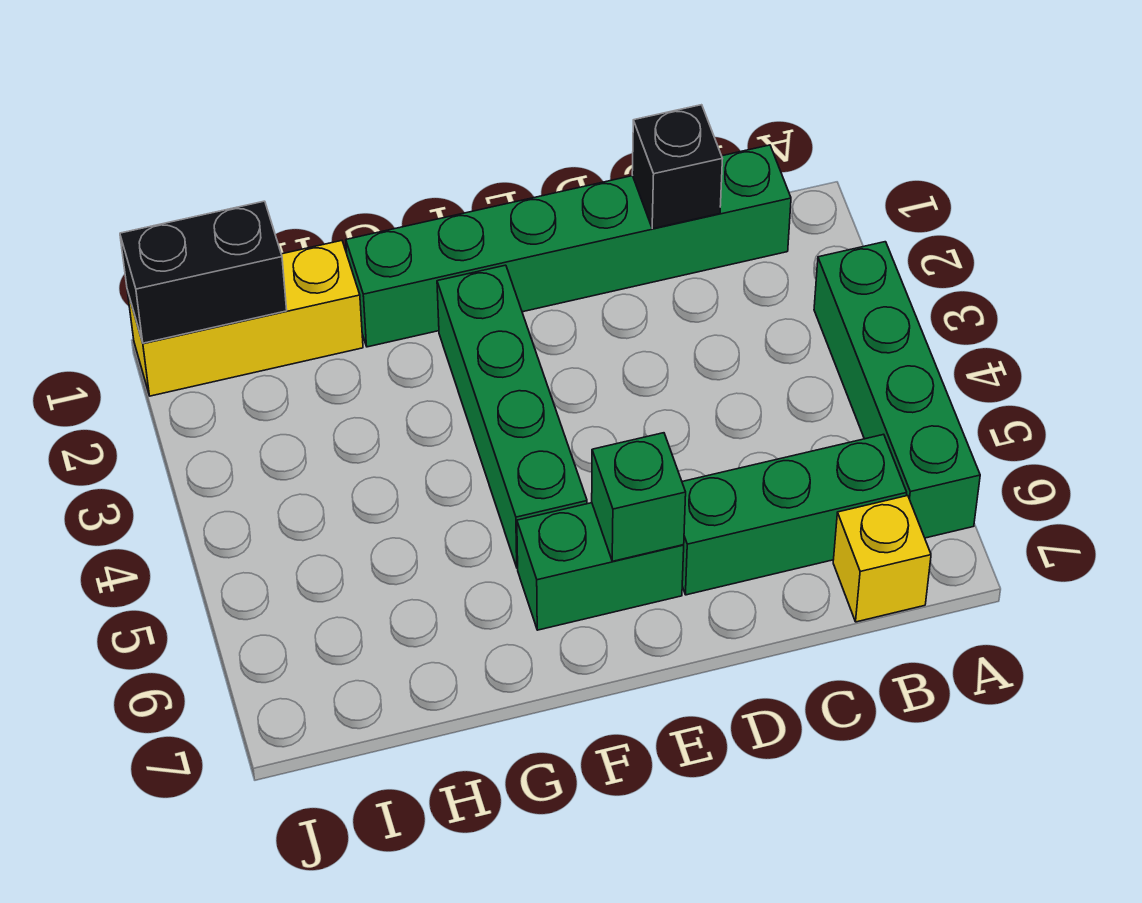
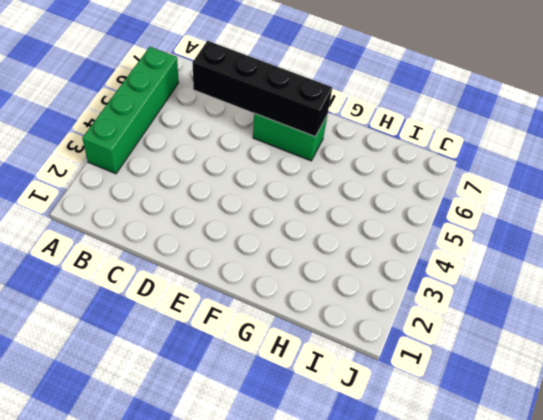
black 1x4 brick [192,41,333,137] -> green 1x1 brick [592,433,686,561]
none -> green 1x6 brick [346,145,791,347]
none -> green 1x3 brick [682,434,907,595]

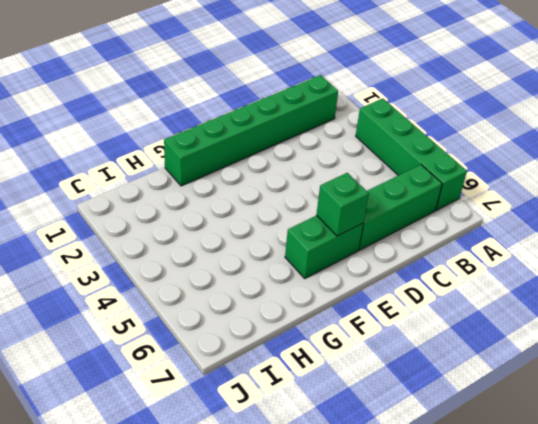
none -> yellow 1x1 brick [833,496,931,622]
none -> green 1x4 brick [437,265,587,568]

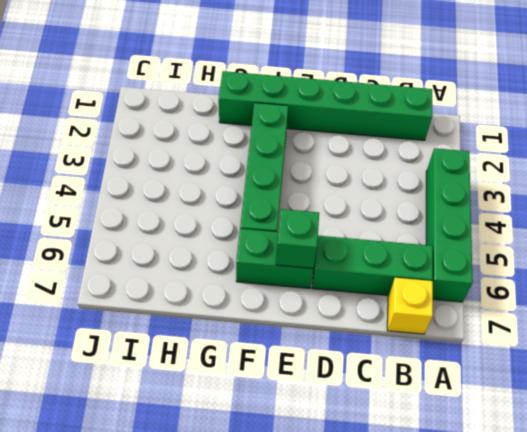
none -> yellow 1x3 brick [127,241,363,396]
none -> black 1x1 brick [632,105,722,229]

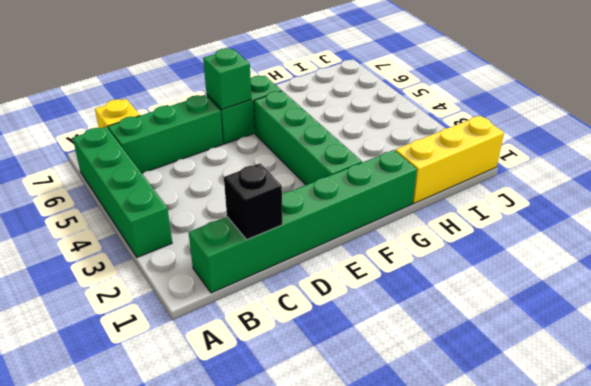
none -> black 1x2 brick [120,201,287,343]

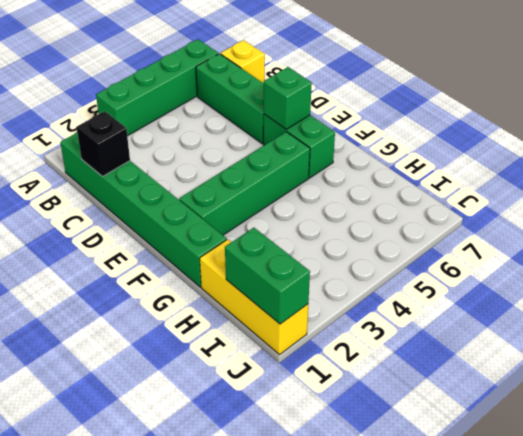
green 1x2 brick [225,228,310,324] -> black 1x2 brick [120,201,287,343]

